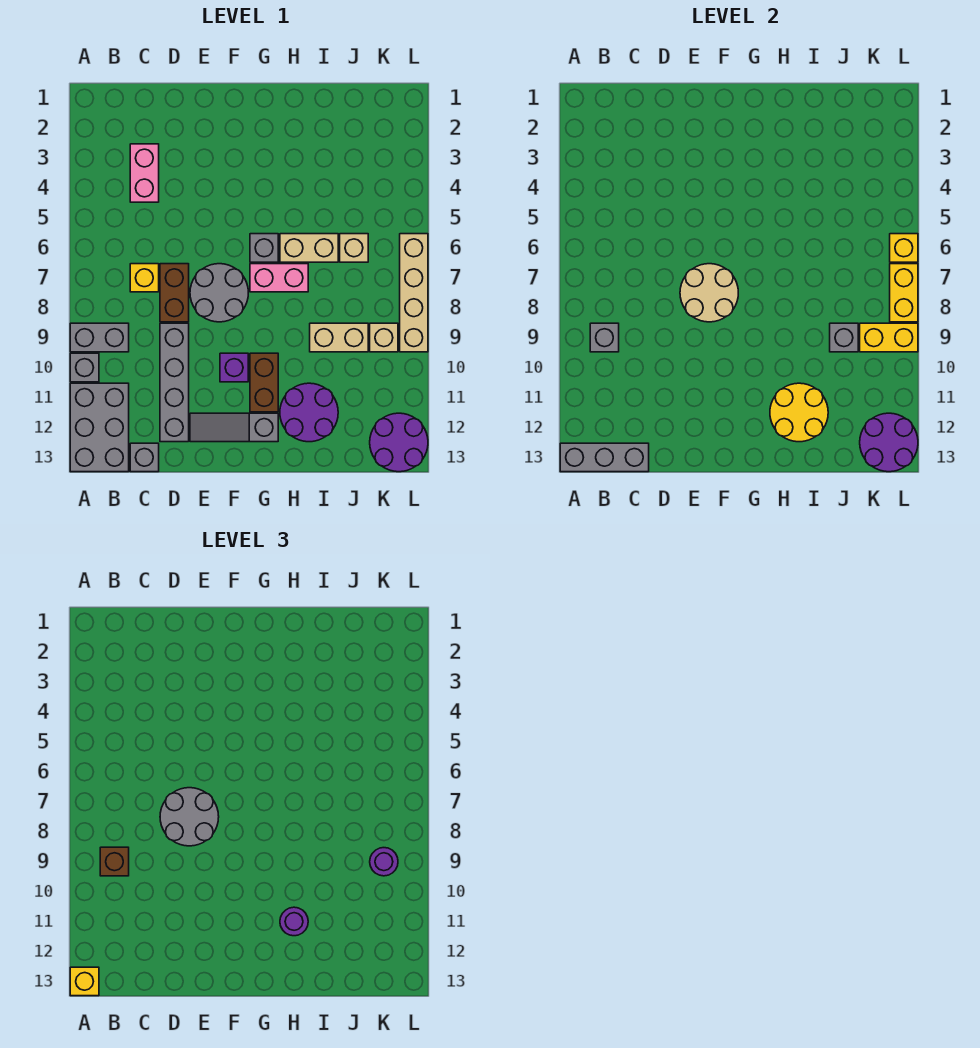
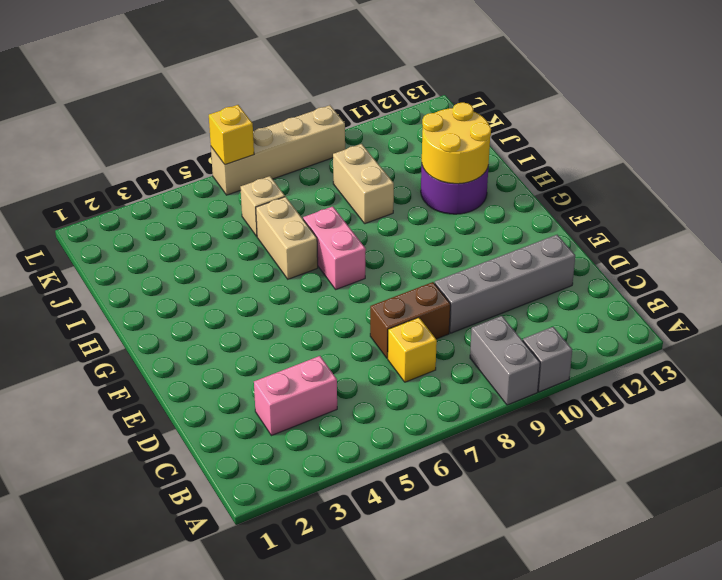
none -> grey 2x3 brick [70,383,129,472]
none -> grey 1x1 brick [130,443,159,472]
none -> grey 2x2 round brick [190,264,248,322]
none -> grey 1x3 slope [190,413,278,442]

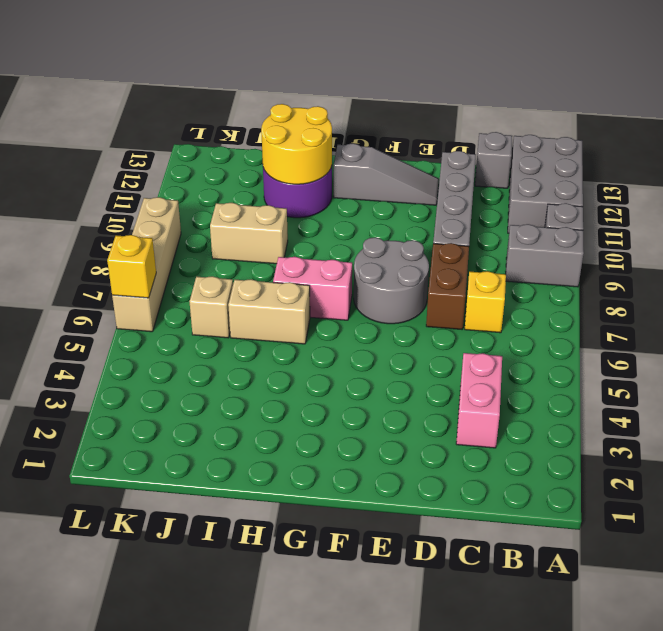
none -> purple 1x1 brick [220,353,248,382]
none -> grey 1x1 brick [250,234,278,262]
none -> brown 1x2 brick [250,353,278,412]
none -> tan 1x1 brick [370,323,398,352]

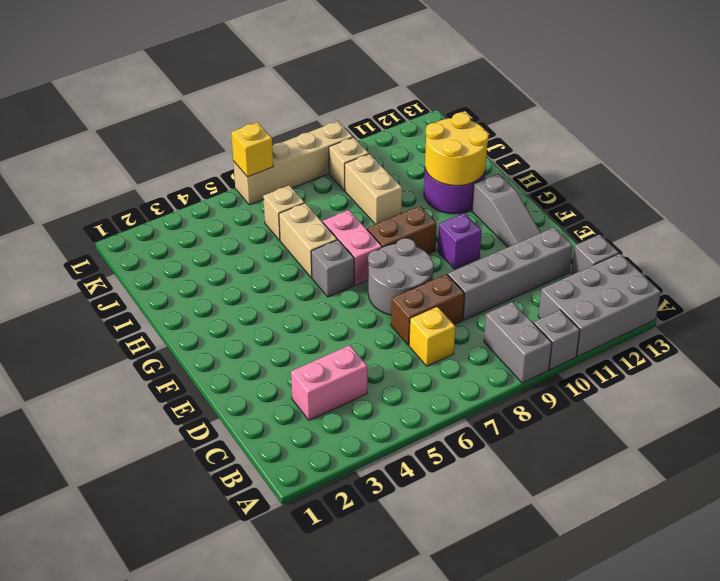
brown 1x2 brick [367,206,437,254] -> brown 1x2 brick moved to [250,353,278,412]
none -> purple 2x2 round brick [370,413,428,472]
none -> grey 1x3 brick [560,443,649,472]
none -> grey 1x1 brick [590,323,619,352]
none -> tan 2x2 round brick [680,264,738,322]

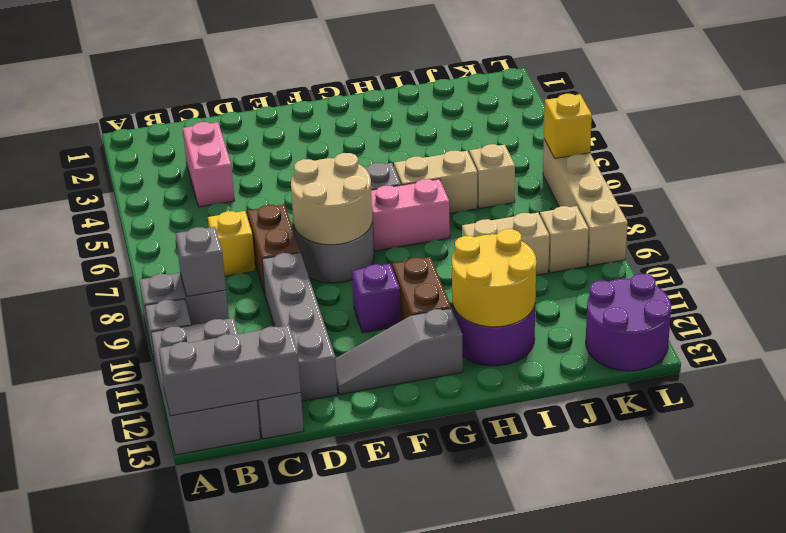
none -> grey 1x1 brick [830,323,858,352]
none -> yellow 1x2 brick [860,323,918,352]
none -> purple 2x2 round brick [860,413,918,472]
none -> yellow 1x2 brick [890,264,918,322]

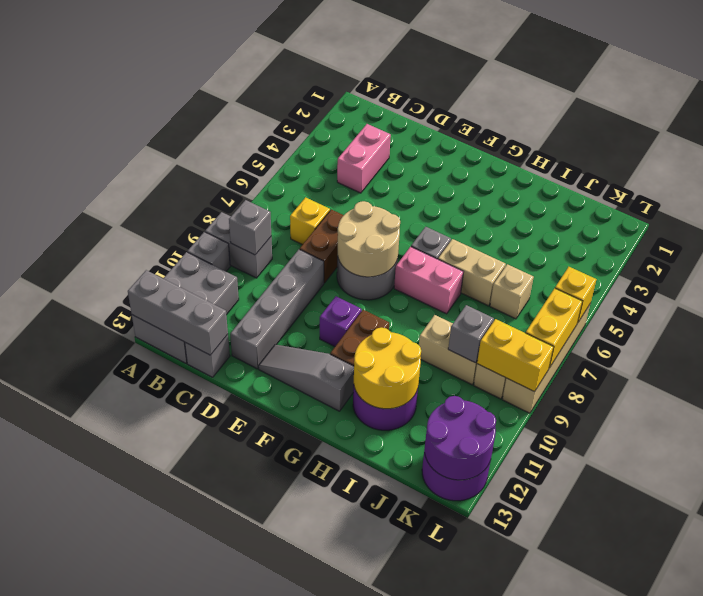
none -> yellow 1x1 brick [70,967,99,996]
none -> brown 1x1 brick [100,847,129,876]
none -> grey 2x2 round brick [160,788,219,846]
none -> purple 1x1 round brick [280,907,308,936]

